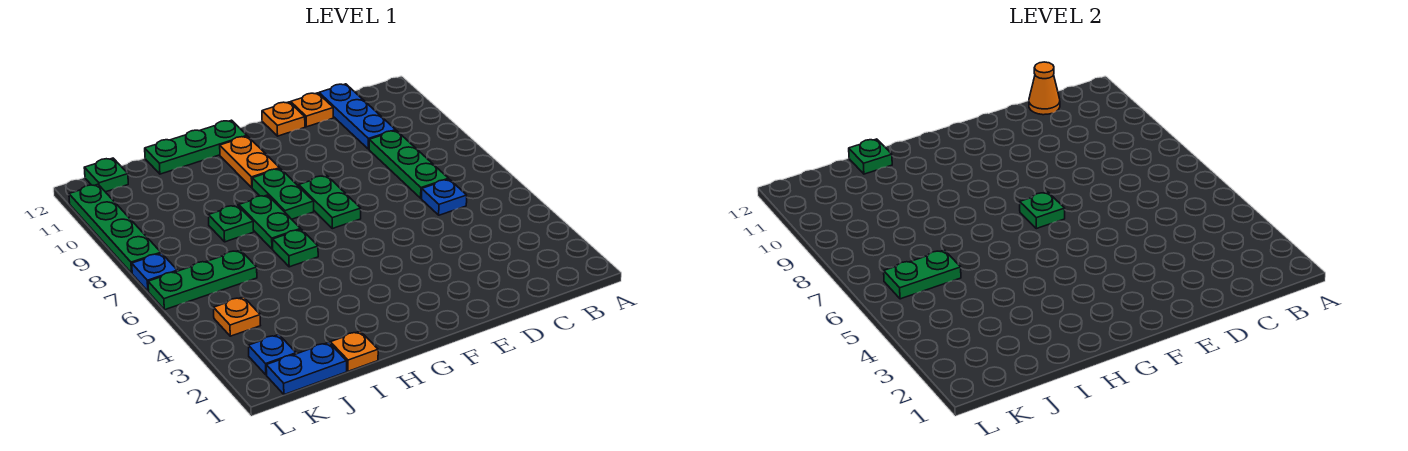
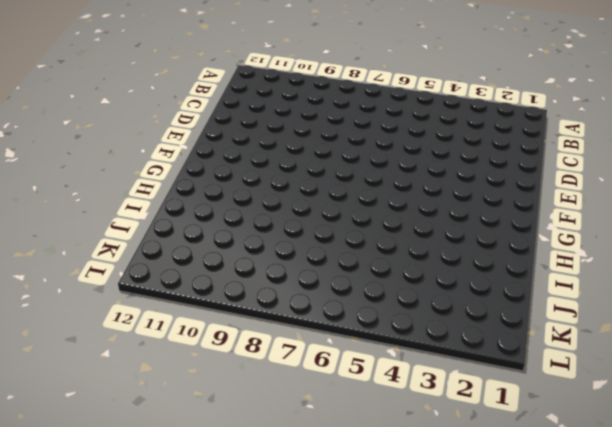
none -> blue 1x1 plate [422,179,467,215]
none -> green 1x3 plate [369,131,449,198]
none -> blue 1x3 plate [319,84,396,149]

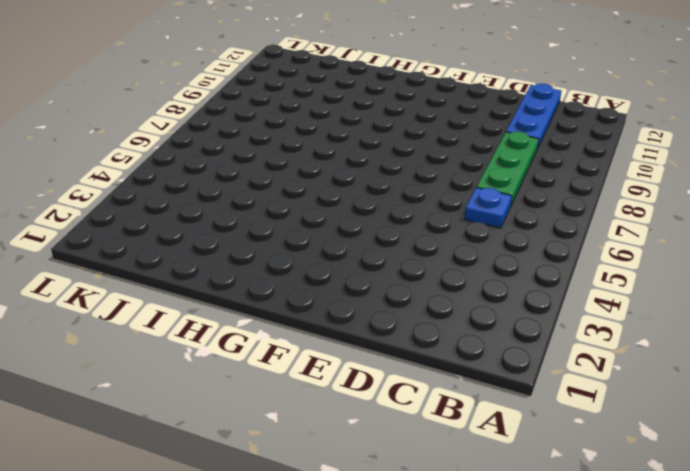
none -> orange 1x1 plate [291,93,333,127]
none -> orange 1x1 plate [262,102,305,136]
none -> green 1x2 plate [299,175,361,229]

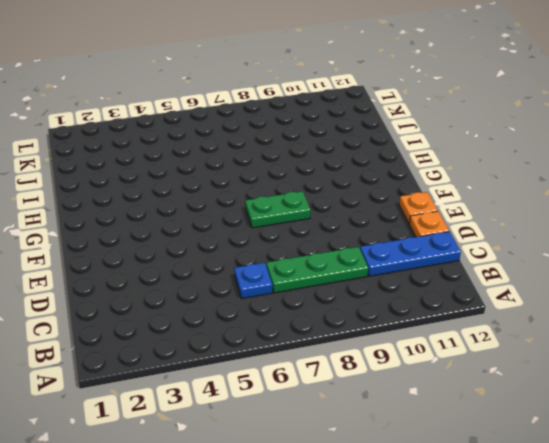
none -> green 1x2 plate [252,169,314,219]
none -> orange 1x2 plate [220,136,280,187]
none -> green 1x3 plate [145,120,247,174]

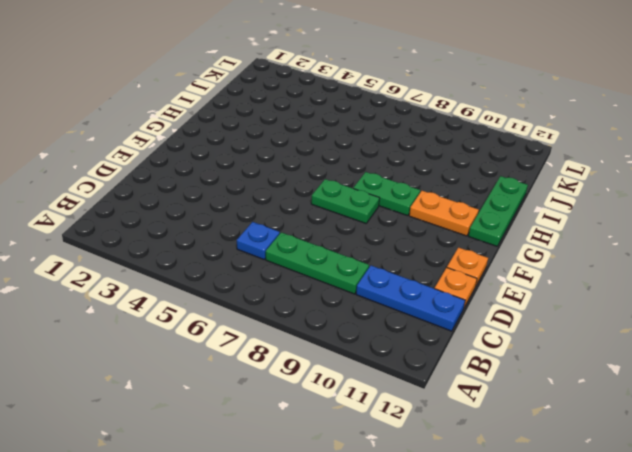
none -> green 1x1 plate [273,229,318,267]
none -> green 1x2 plate [239,195,301,249]
none -> orange 1x1 plate [330,331,378,371]

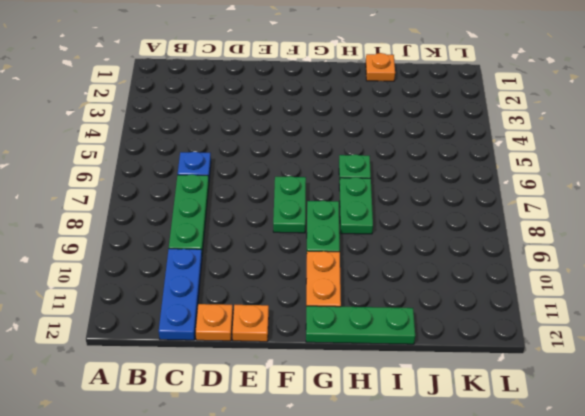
none -> green 1x1 plate [208,205,254,242]
none -> blue 1x2 plate [266,342,347,395]
none -> green 1x3 plate [148,250,257,310]

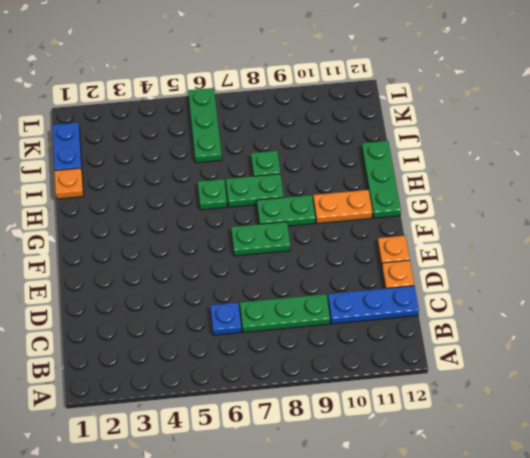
none -> blue 1x1 plate [249,334,296,375]
none -> orange 1x1 plate [214,297,260,336]
none -> green 1x1 plate [84,158,128,192]

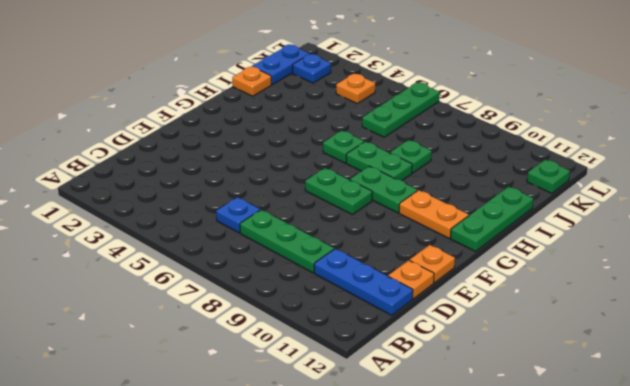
none -> blue 1x1 plate [132,253,177,291]
none -> green 1x4 plate [69,184,161,273]
none -> orange 1x1 cone [1029,62,1060,115]

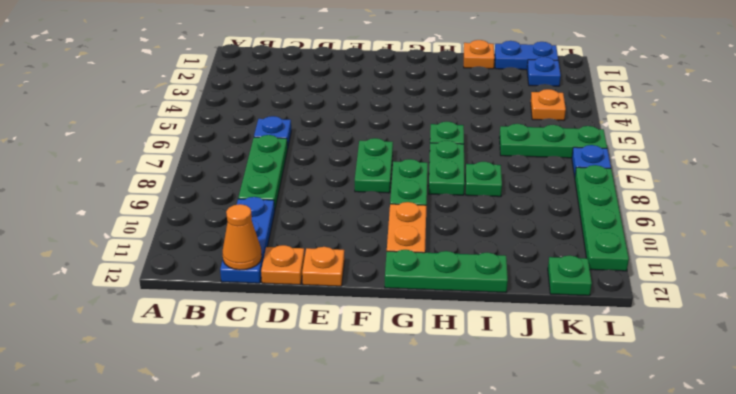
none -> green 1x1 plate [1020,192,1065,229]
none -> green 1x1 plate [849,139,892,174]
none -> green 1x2 plate [884,250,961,299]

